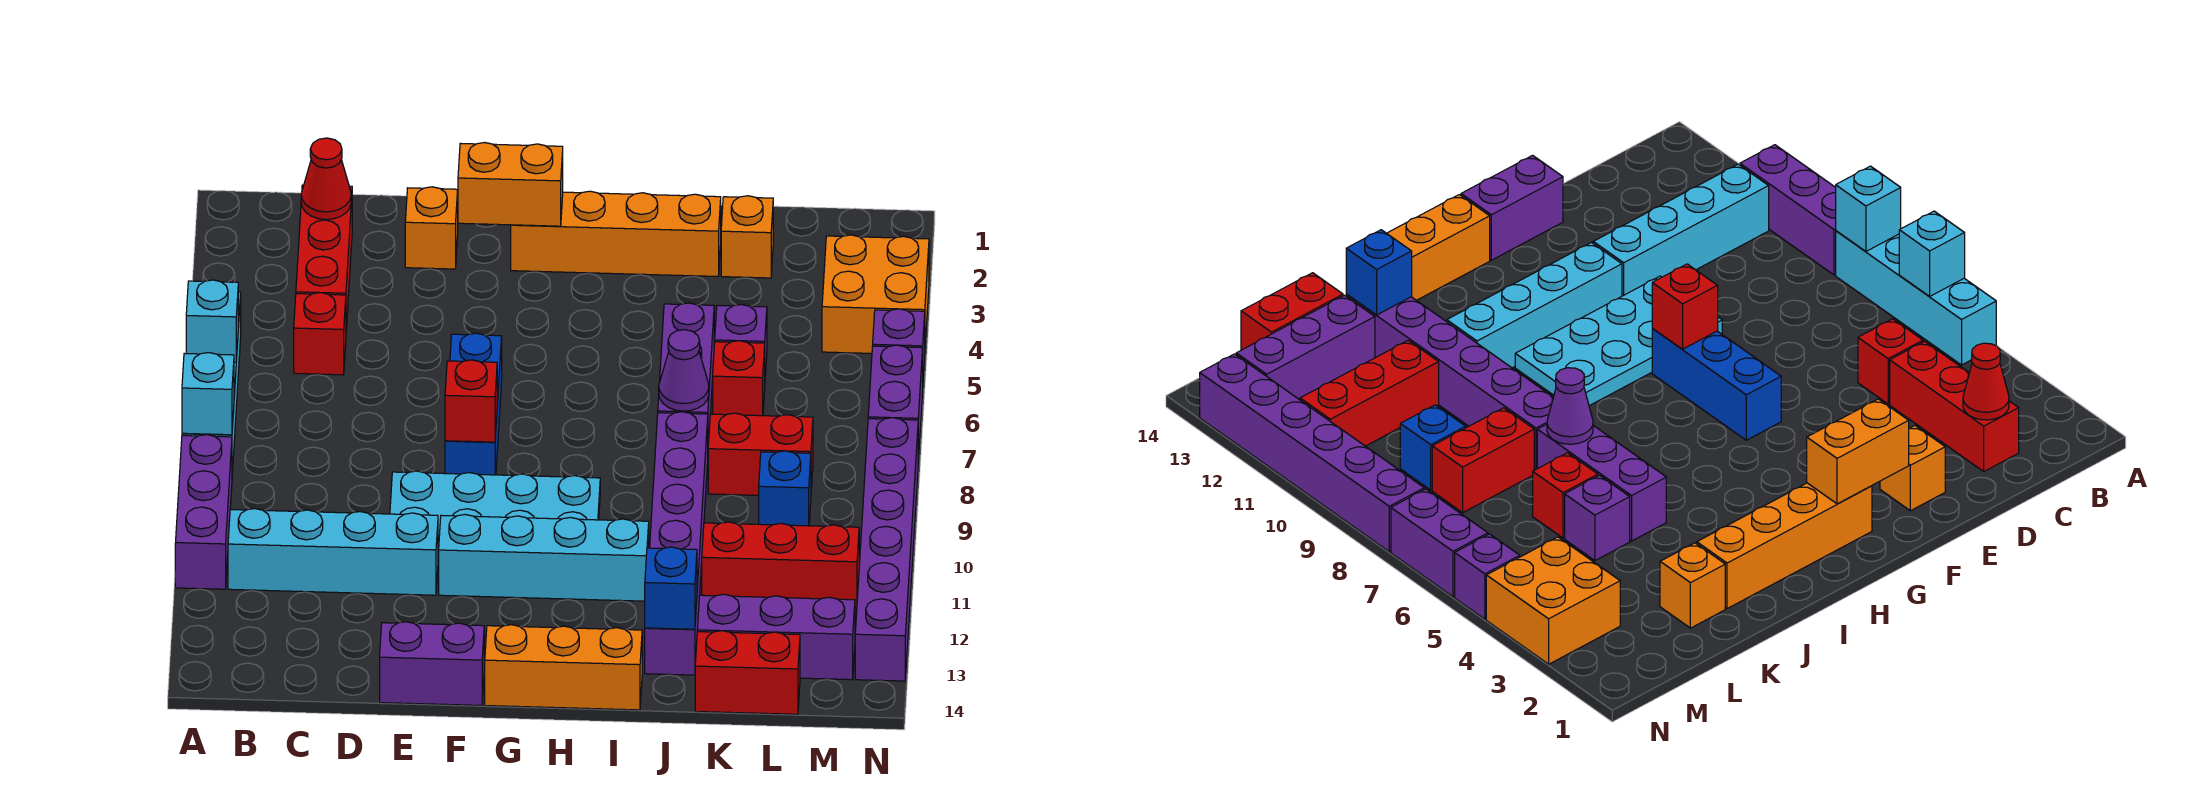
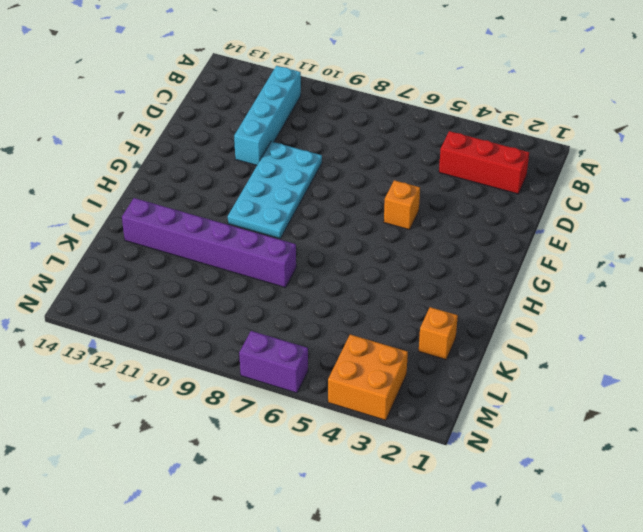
orange 1x1 brick [384,180,420,230] -> orange 1x1 brick moved to [405,187,458,269]
none -> cyan 1x4 brick [1836,231,1996,365]
none -> purple 1x3 brick [175,435,232,589]
none -> red 1x1 brick [294,293,346,375]
none -> purple 1x2 brick [380,622,484,705]

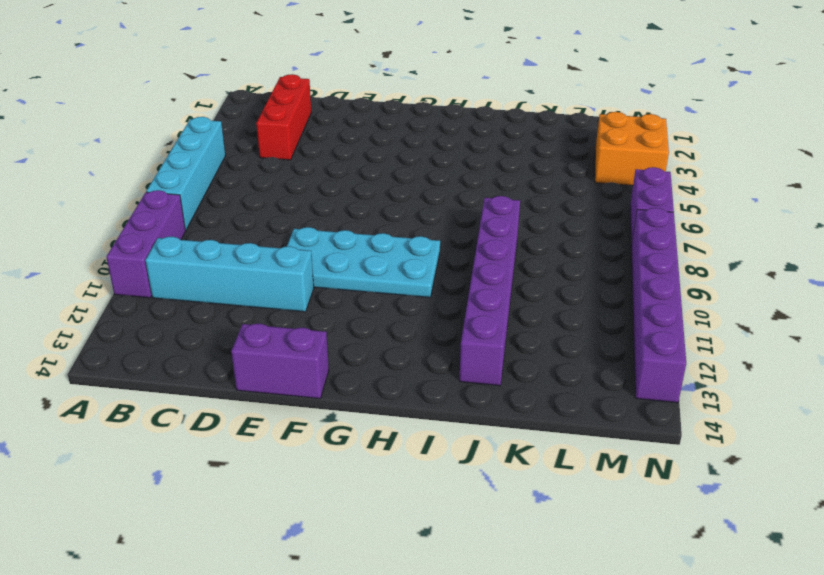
none -> red 1x1 brick [294,293,346,375]
none -> orange 1x1 brick [405,187,458,269]
none -> blue 1x3 brick [445,333,502,475]
none -> cyan 1x4 brick [439,514,649,601]

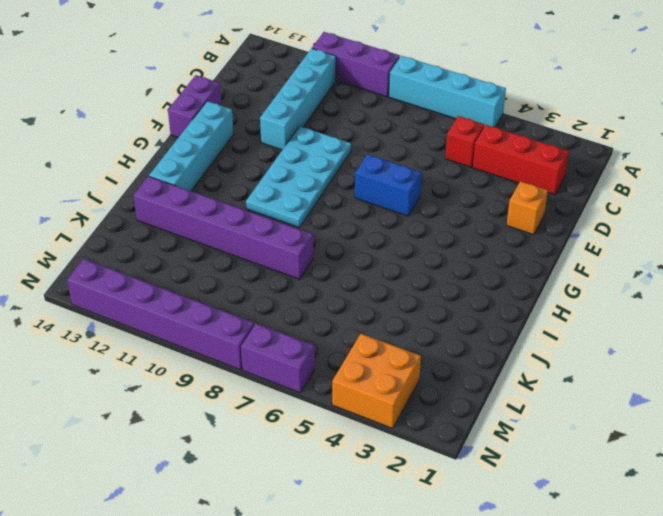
blue 1x2 brick [355,154,422,216] -> blue 1x3 brick [445,333,502,475]
cyan 1x4 brick [149,101,234,191] -> cyan 1x4 brick moved to [439,514,649,601]
none -> orange 1x4 brick [511,191,721,277]
none -> orange 1x3 brick [485,625,642,710]
none -> purple 1x3 brick [658,303,714,444]
none -> orange 1x1 brick [721,196,773,278]

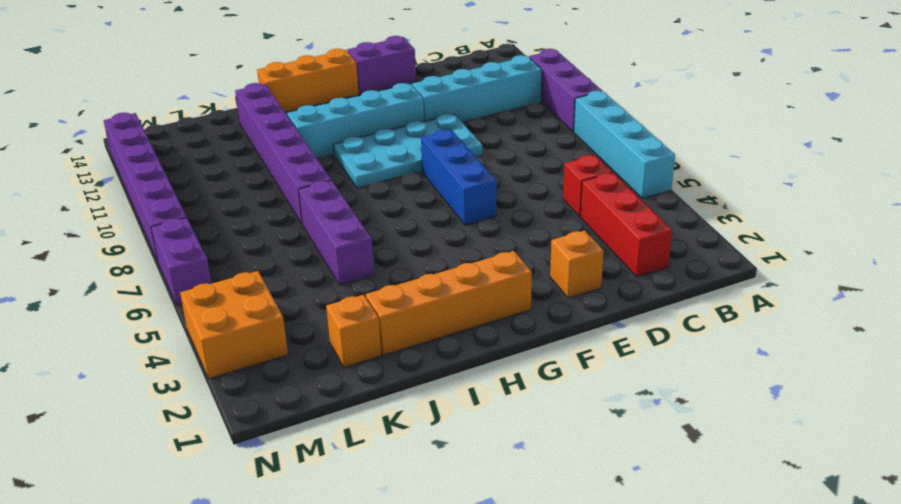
none -> purple 1x1 brick [715,304,767,375]
none -> red 1x1 brick [713,341,765,416]
none -> red 1x2 brick [708,413,813,495]
none -> red 1x3 brick [702,522,859,607]

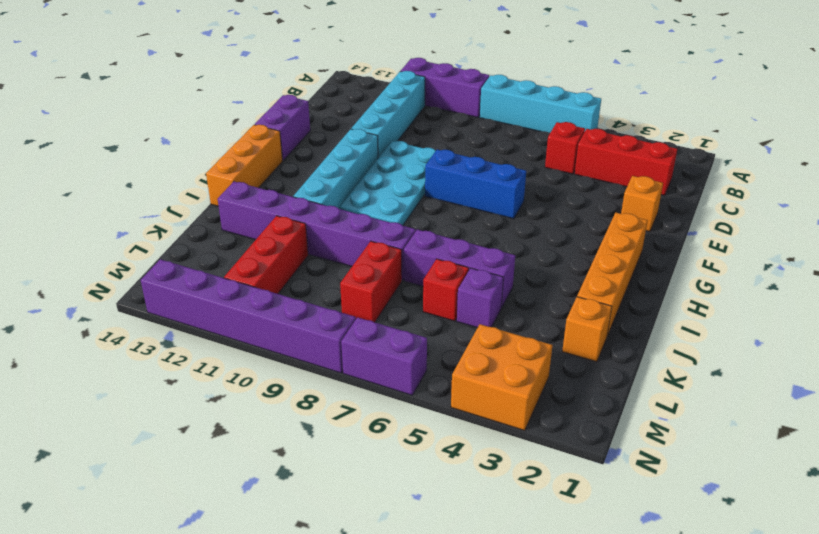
none -> purple 1x3 brick [697,594,855,680]
none -> red 1x2 brick [695,631,800,714]
none -> blue 1x1 brick [759,451,811,526]
none -> purple 1x1 brick [873,309,925,378]

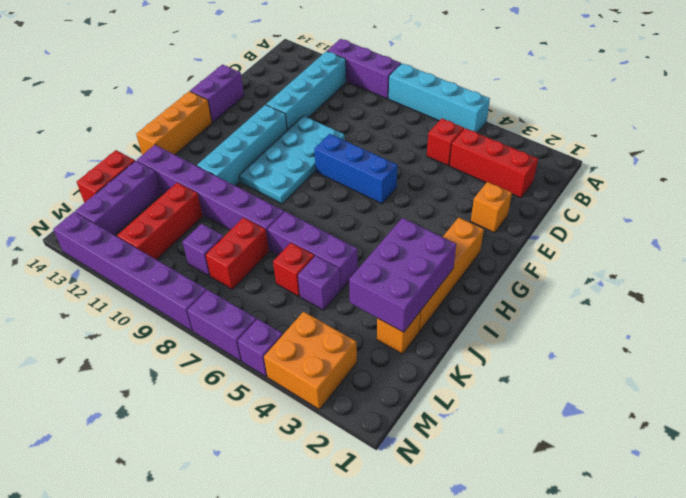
purple 2x3 brick [349,218,456,332] -> none
purple 1x1 brick [182,224,223,276] -> blue 1x1 brick [759,451,811,526]
none -> cyan 1x1 brick [186,280,238,362]
none -> cyan 1x1 brick [182,353,234,435]
none -> red 1x1 cone [301,138,351,220]
none -> orange 1x2 brick [458,143,563,226]

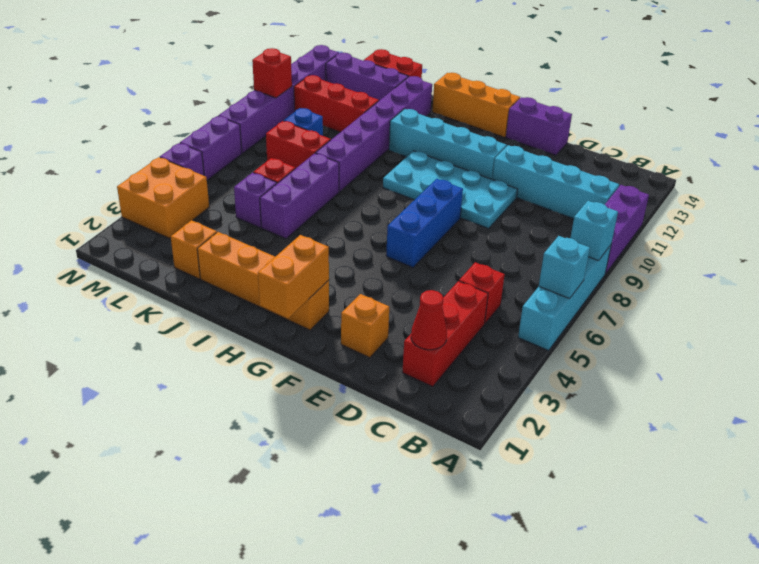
orange 1x2 brick [258,235,329,318] -> orange 1x2 brick turned to [458,143,563,226]
red 1x1 brick [252,48,292,98] -> red 1x1 brick moved to [445,360,497,442]
none -> purple 1x1 cone [659,330,709,411]
none -> blue 1x1 brick [645,547,697,629]

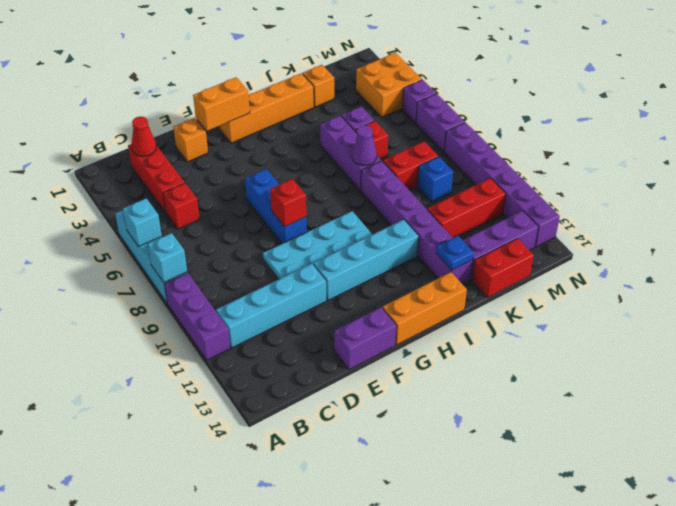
blue 1x1 plate [436,236,474,270] -> blue 1x1 brick [645,547,697,629]

